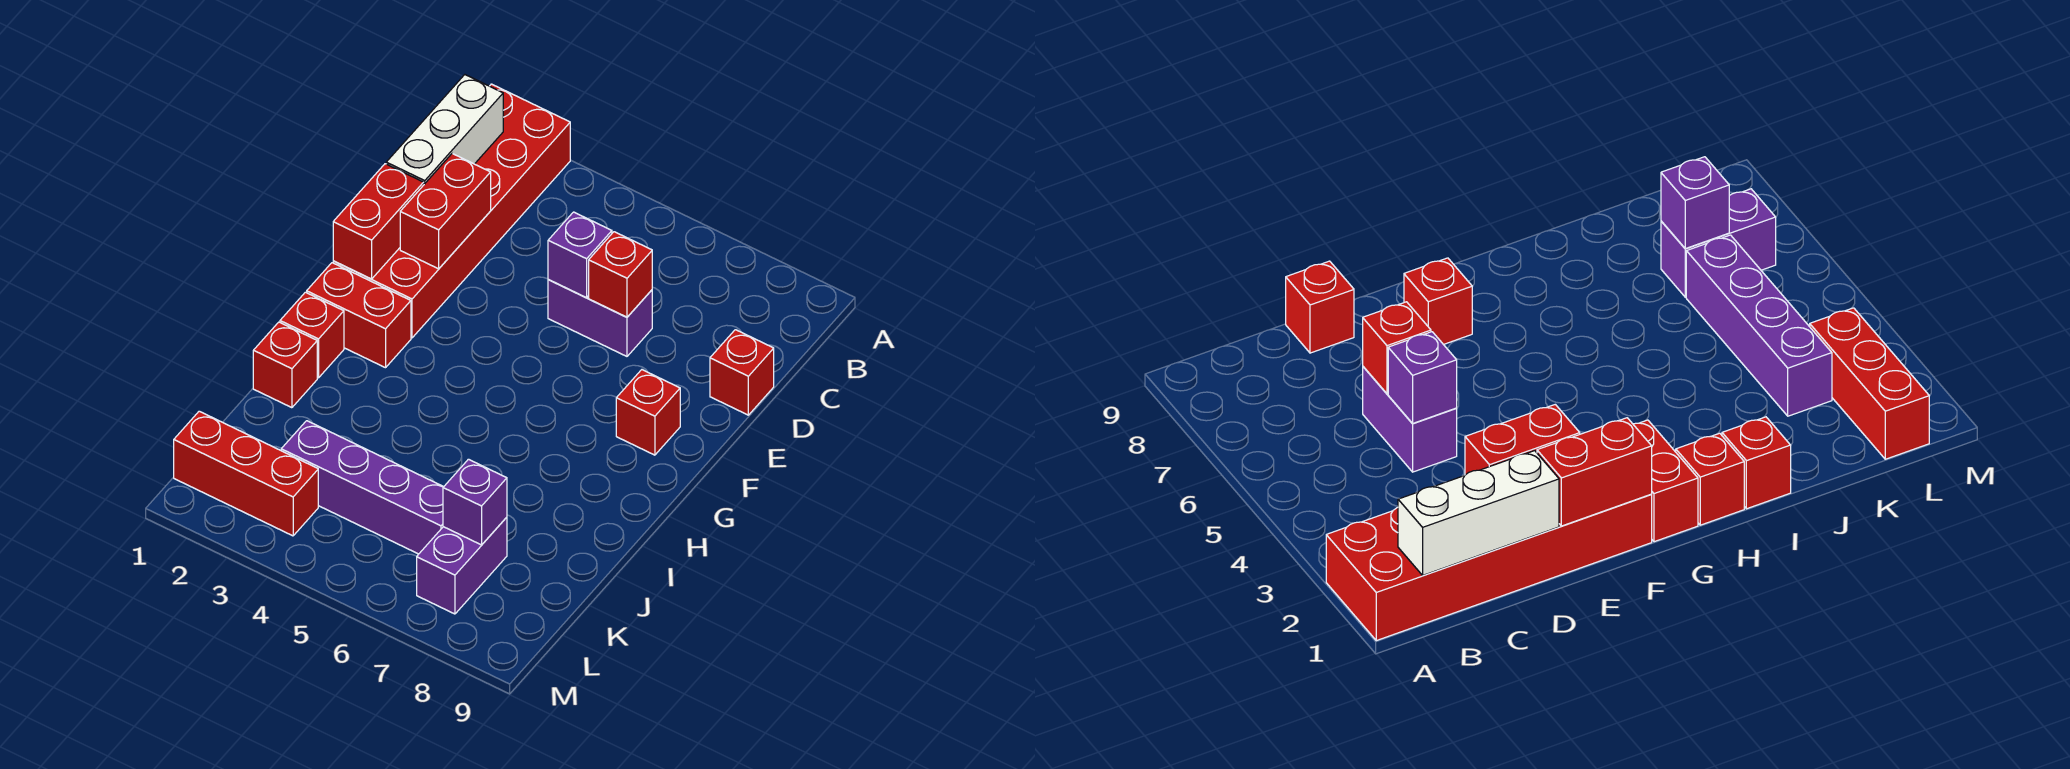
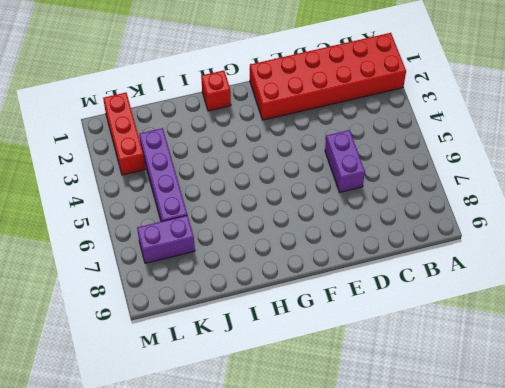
none -> red 1x1 brick [710,330,774,415]
none -> red 1x1 brick [616,370,680,455]
none -> red 1x2 brick [307,263,411,368]

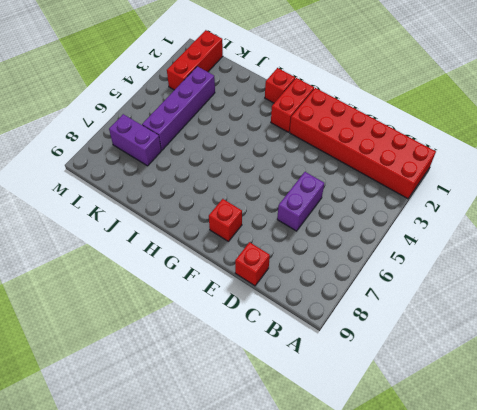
none -> red 1x1 brick [253,322,317,408]
none -> white 1x3 brick [386,75,503,184]
none -> red 1x2 brick [400,154,491,269]

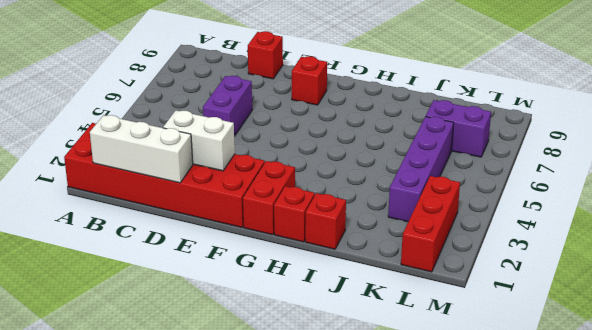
white 1x2 brick [163,111,235,171] -> red 1x2 brick [400,154,491,269]
none -> purple 1x1 brick [548,212,612,298]
none -> red 1x1 brick [589,232,652,317]
none -> red 1x2 brick [333,164,424,279]

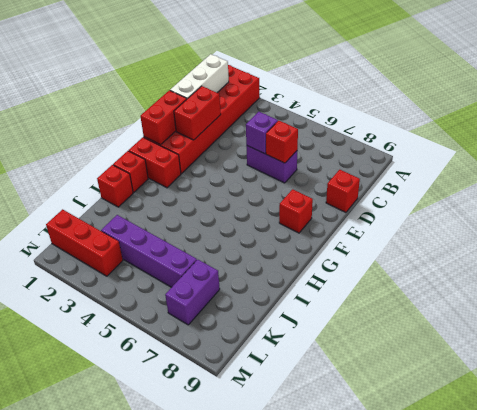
none -> purple 1x1 brick [443,459,507,545]

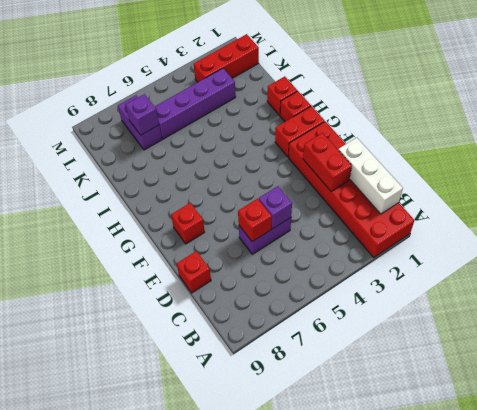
none -> red 1x2 brick [333,164,424,279]

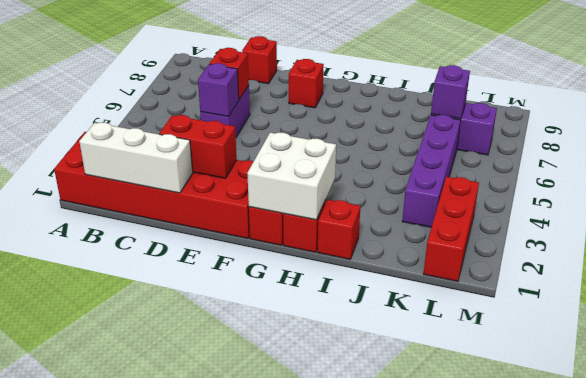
white 2x2 brick [247,133,336,220] -> none
none -> red 1x2 brick [333,164,424,279]

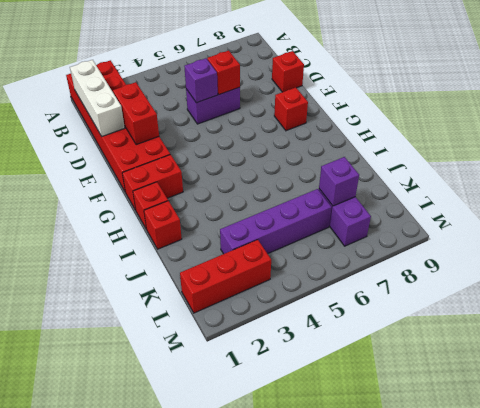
none -> red 1x2 brick [333,164,424,279]

